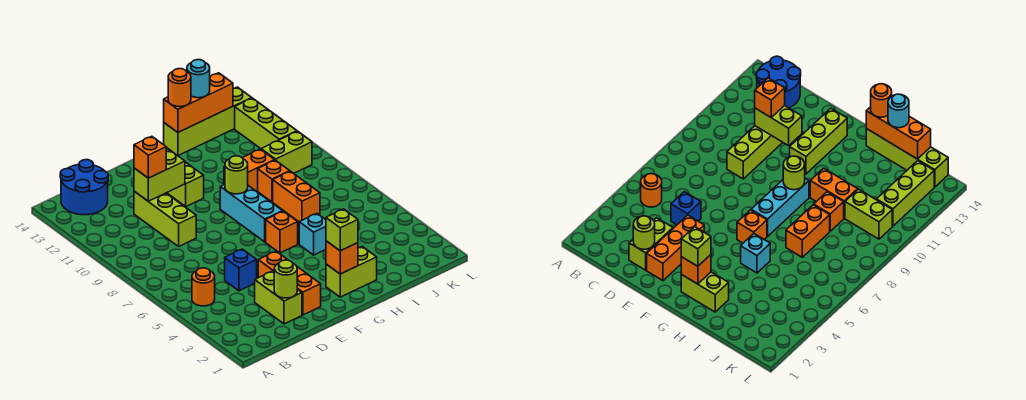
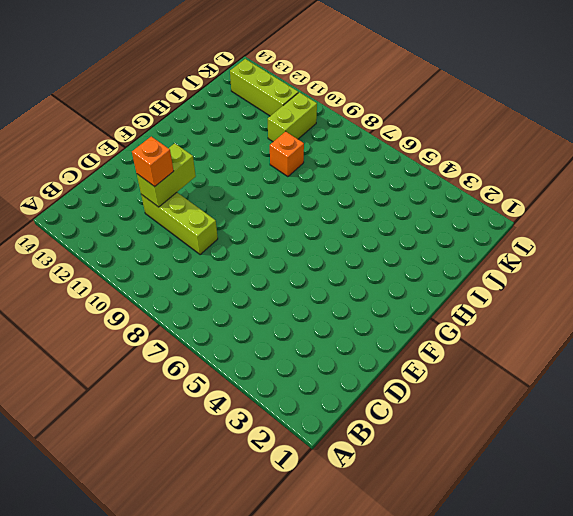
none -> orange 1x1 round brick [192,268,215,306]
none -> blue 2x2 round brick [60,160,108,215]
none -> lime 1x2 brick [255,271,302,324]

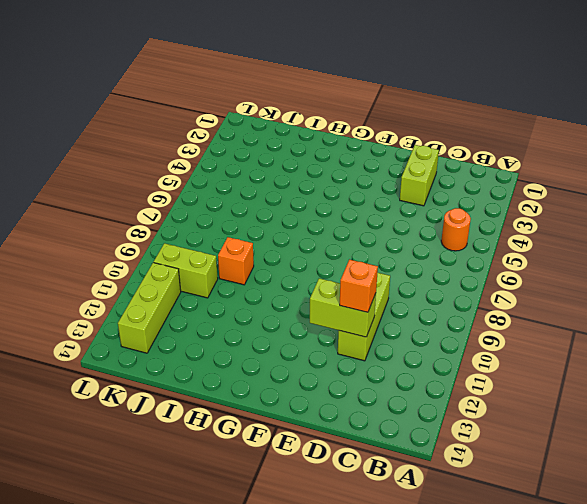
none -> blue 2x2 round brick [60,160,108,215]
none -> blue 1x1 brick [225,249,257,291]
none -> orange 1x3 brick [258,251,321,315]

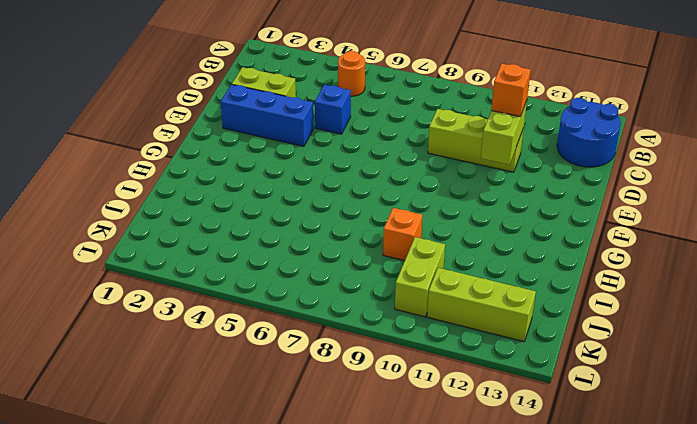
blue 1x3 brick [221,85,314,146] -> orange 1x3 brick [258,251,321,315]
none -> lime 1x3 brick [166,148,204,206]
none -> lime 1x2 brick [326,247,377,297]
none -> orange 1x1 brick [266,211,298,253]

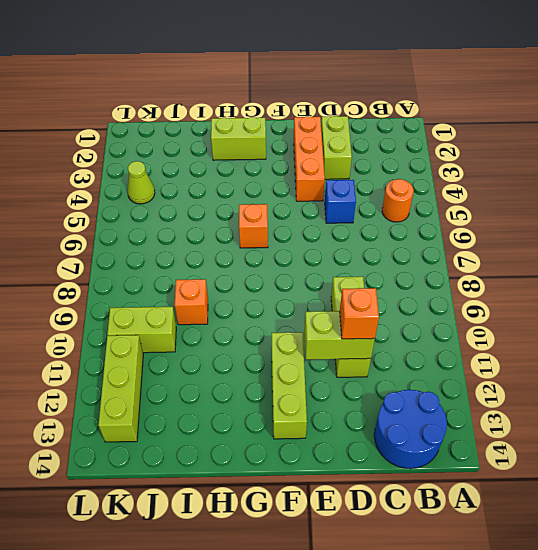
lime 1x1 cone [128,161,155,204] -> none
none -> cyan 1x3 brick [220,184,283,242]
none -> cyan 1x1 brick [299,214,326,255]
none -> orange 1x2 brick [224,149,275,191]

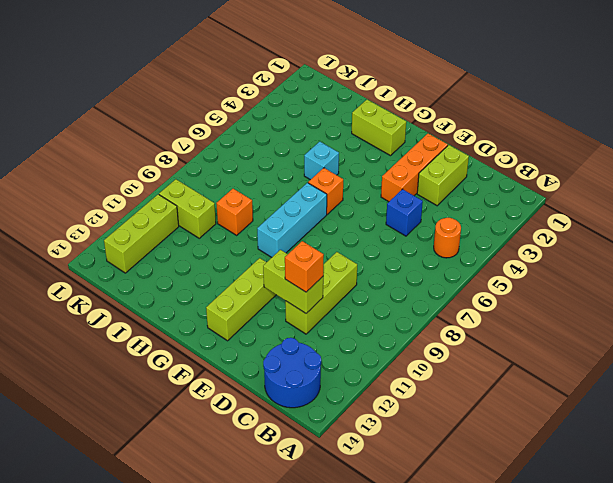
none -> orange 1x2 brick [224,149,275,191]
none -> lime 1x4 brick [164,87,252,156]
none -> orange 1x2 brick [273,171,320,222]

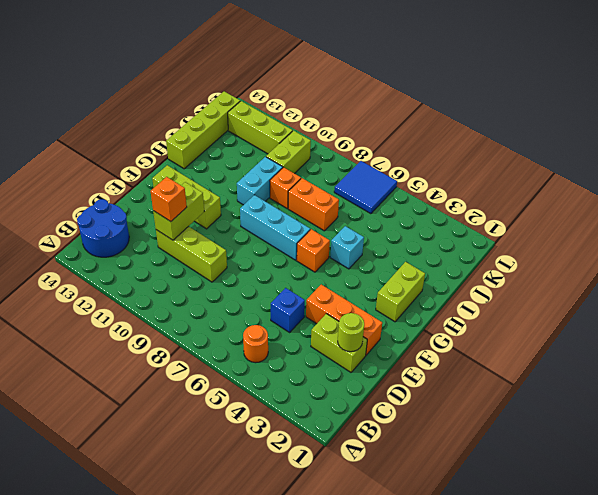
cyan 1x2 brick [237,157,283,205] -> orange 1x2 brick [224,149,275,191]
blue 2x2 tile [334,161,397,214] -> none
none -> orange 1x1 brick [326,241,358,274]
none -> lime 1x1 round brick [225,156,248,194]
none -> orange 1x3 brick [164,73,233,132]

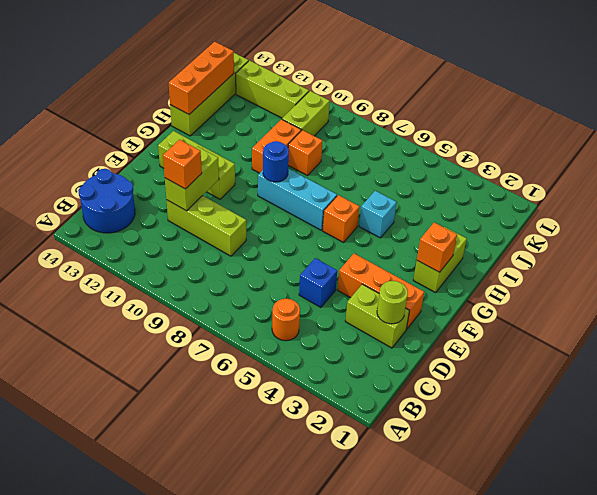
blue 1x1 round brick [263,141,289,182] -> lime 1x1 round brick [225,156,248,194]
none -> orange 1x2 brick [273,171,320,222]
none -> lime 1x1 brick [326,209,358,251]
none -> orange 1x1 round brick [168,69,191,107]

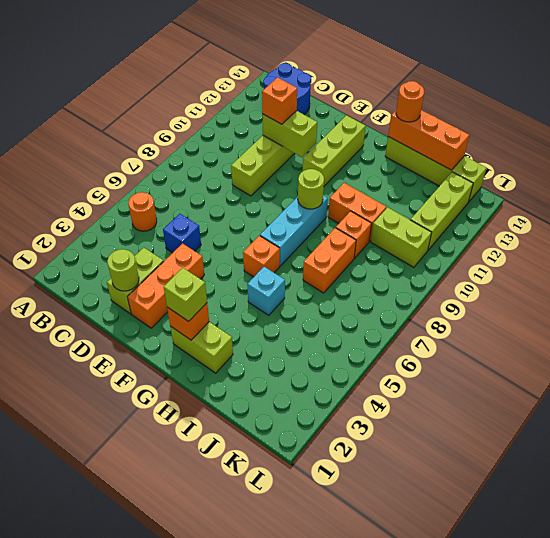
none -> cyan 1x1 round brick [187,60,210,98]

